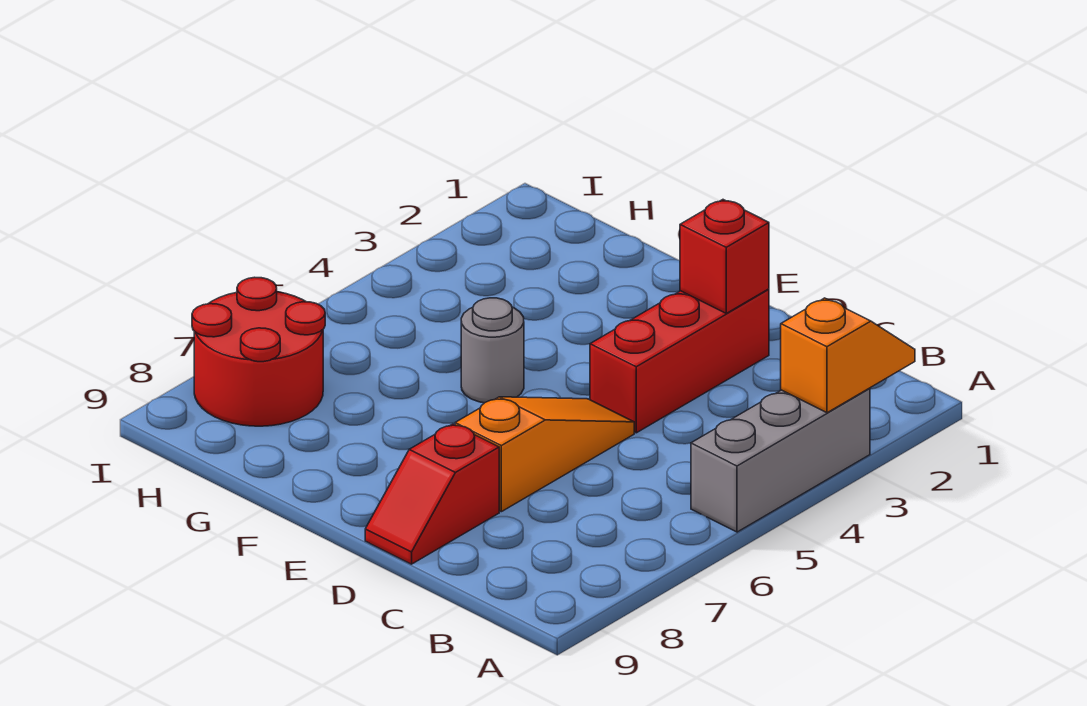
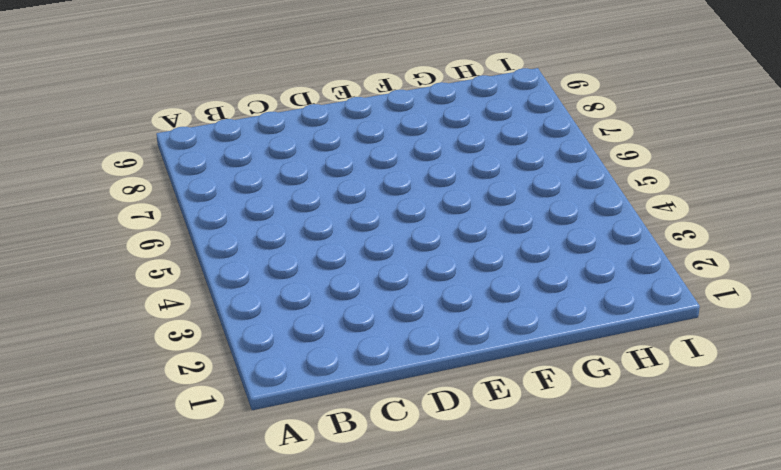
none -> grey 1x3 brick [691,388,870,532]
none -> red 1x3 brick [590,289,769,433]

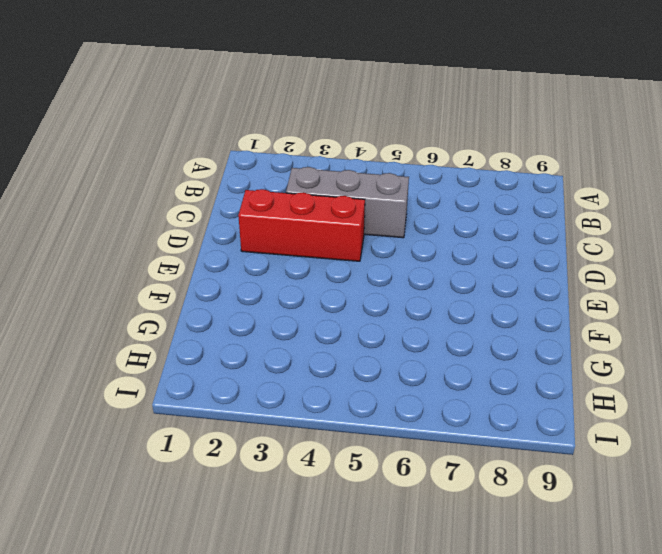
grey 1x3 brick [286,167,409,238] -> grey 1x3 brick moved to [691,388,870,532]
none -> orange 1x3 slope [455,397,634,512]
none -> red 1x2 slope [365,424,499,564]

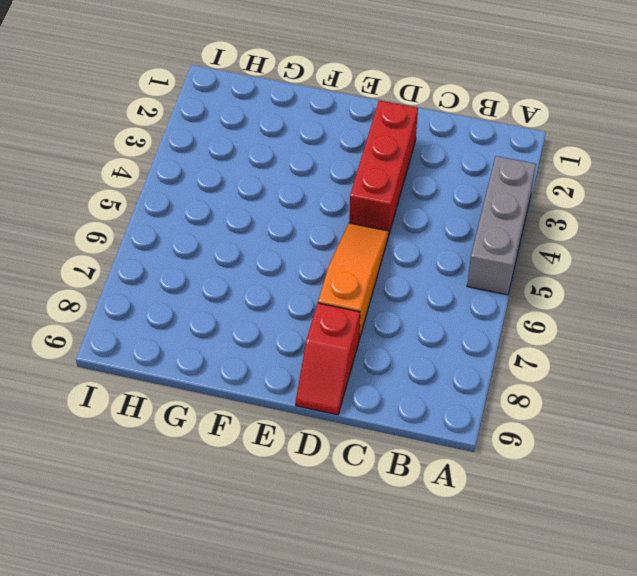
none -> grey 1x1 round brick [461,298,524,403]
none -> red 2x2 round brick [192,277,325,426]

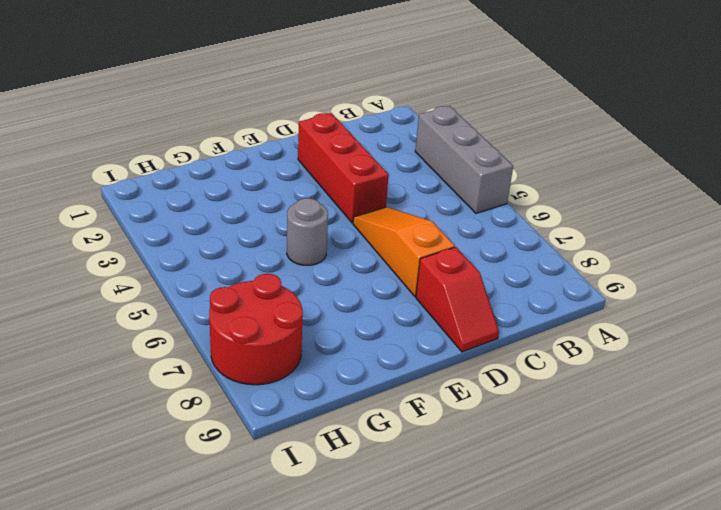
none -> orange 1x2 slope [781,298,915,413]
none -> red 1x1 brick [680,200,769,313]

